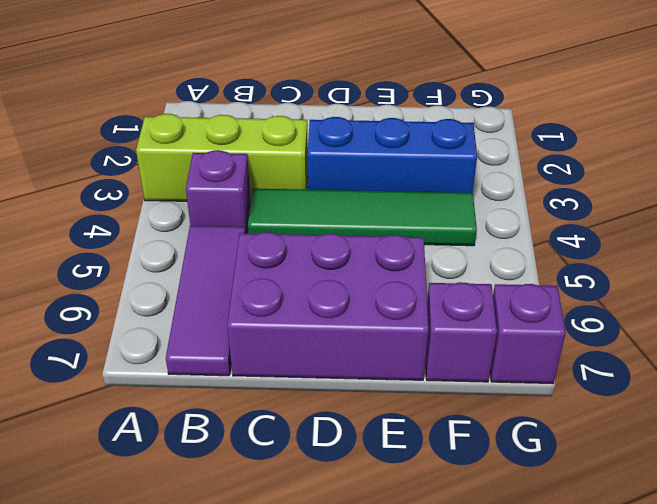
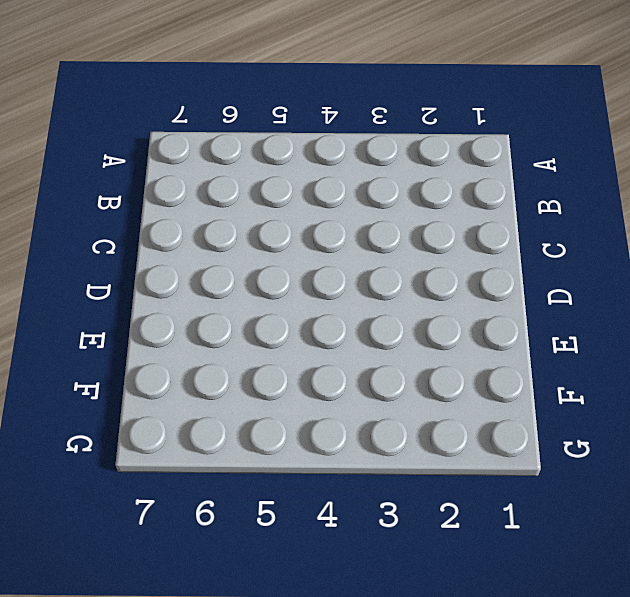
none -> lime 1x3 brick [136,114,308,201]
none -> purple 1x1 brick [186,150,251,234]

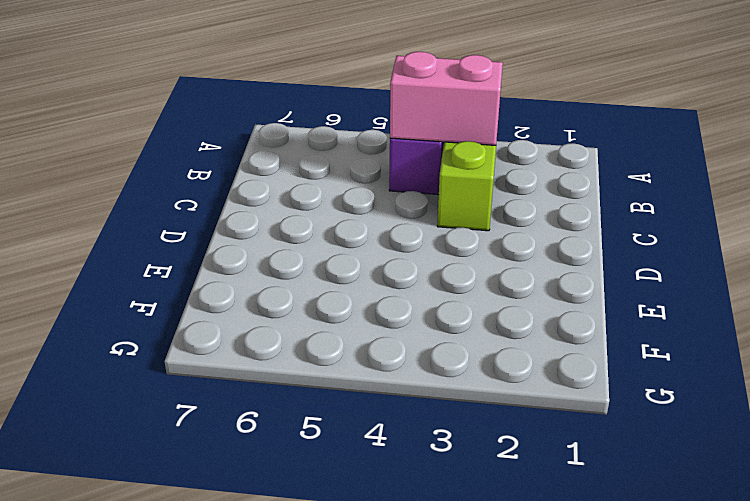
pink 1x2 brick [390,52,503,145] -> none
none -> purple 1x3 tile [166,226,245,376]
none -> green 1x4 tile [248,189,477,246]

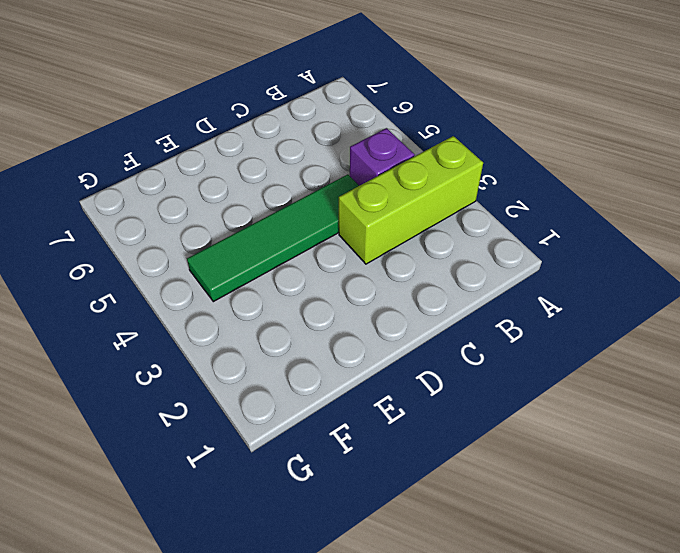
none -> purple 1x3 tile [166,226,245,376]
none -> purple 2x3 brick [227,232,428,380]

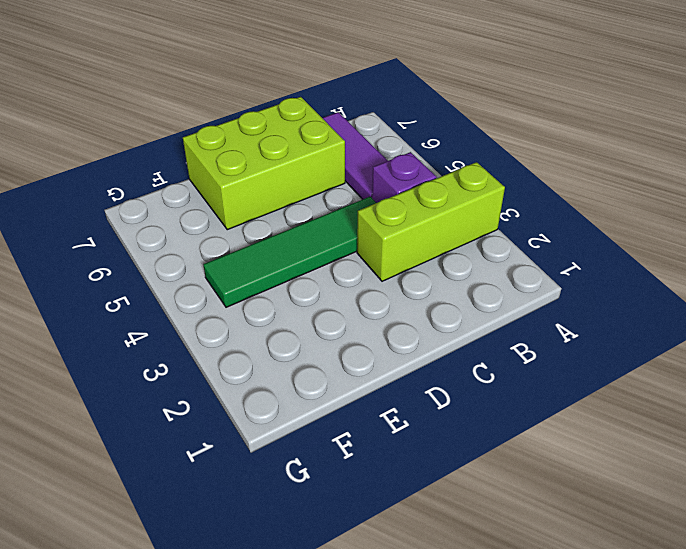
lime 2x3 brick [183,97,345,230] -> purple 2x3 brick [227,232,428,380]
none -> blue 1x3 brick [307,117,477,193]
none -> purple 1x1 brick [425,282,497,382]

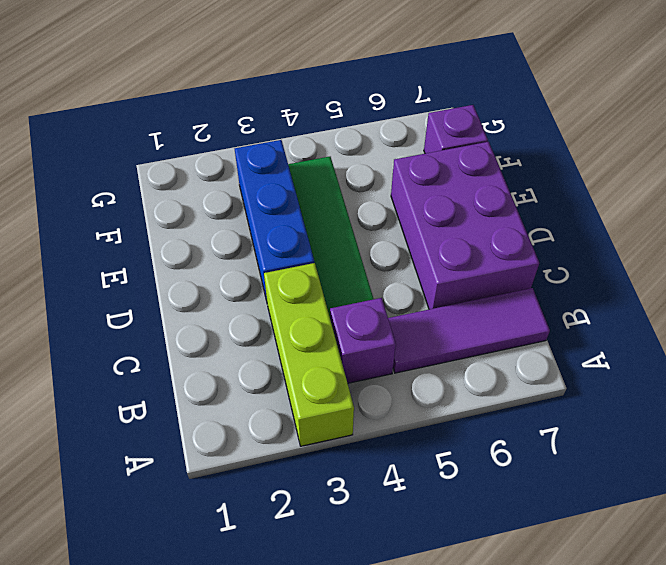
none -> purple 1x1 brick [490,284,566,383]

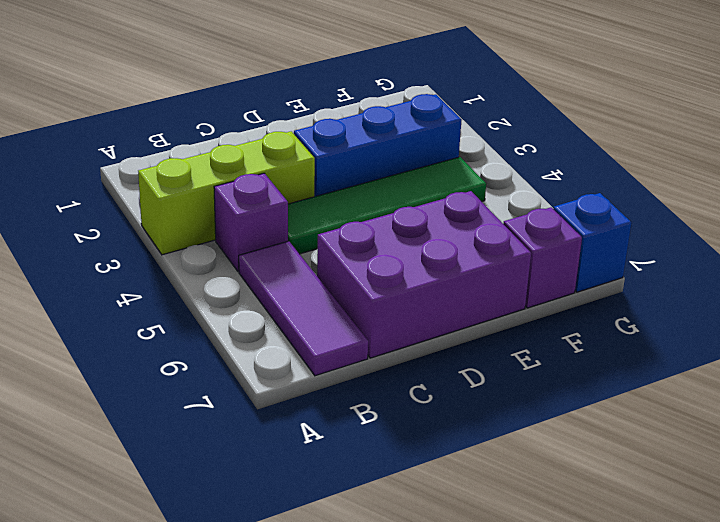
blue 1x1 brick [553,193,632,292] -> purple 1x1 brick [490,284,566,383]

